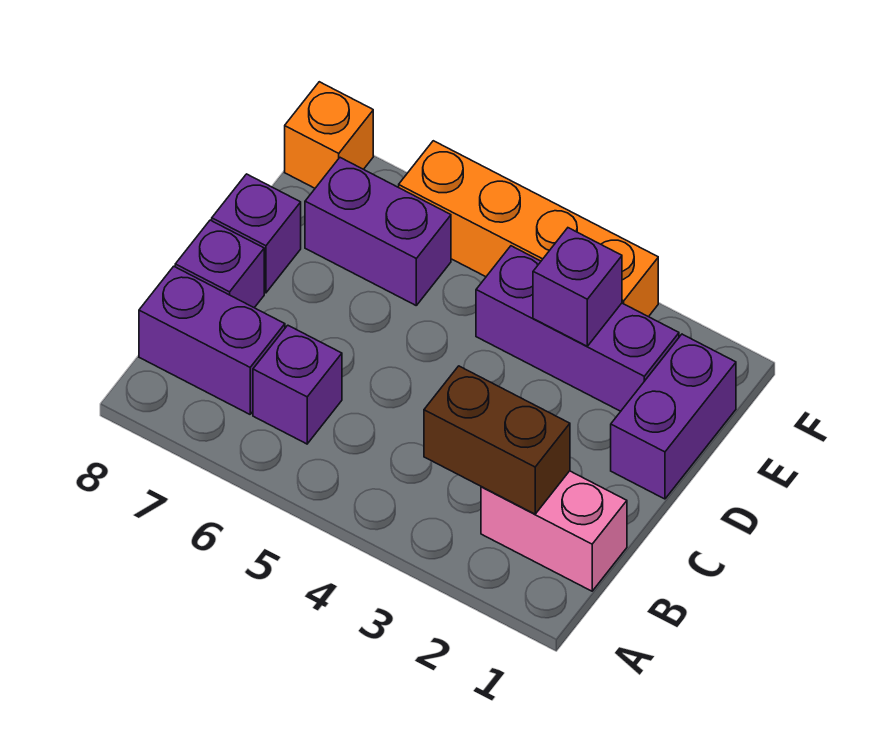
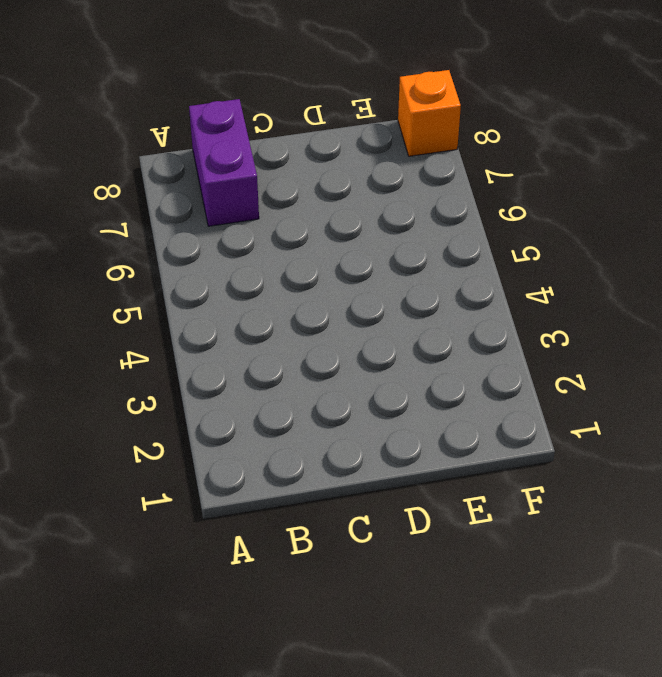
none -> pink 1x2 brick [481,471,627,591]
none -> purple 1x1 brick [253,325,342,444]
none -> purple 1x1 brick [175,220,264,308]

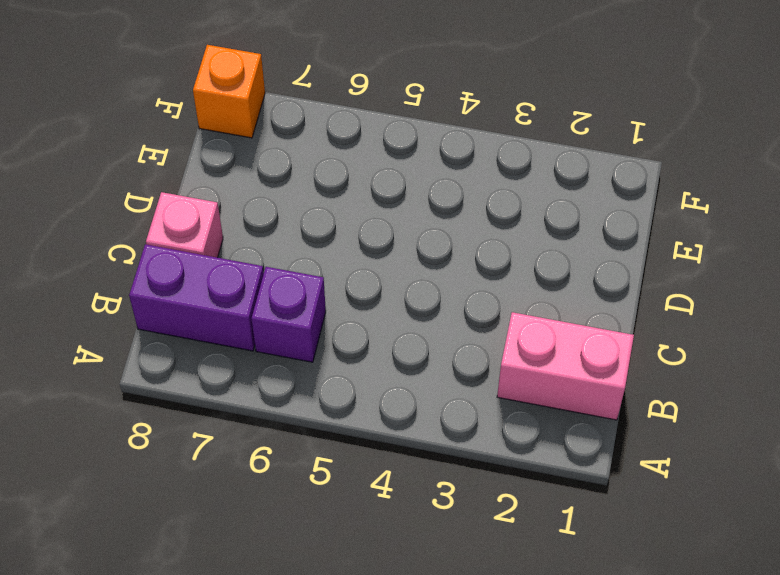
pink 1x1 brick [146,192,223,258] -> purple 1x1 brick [175,220,264,308]
none -> purple 1x2 brick [611,334,736,499]
none -> purple 1x1 brick [212,174,301,293]
none -> purple 1x3 brick [476,246,679,411]

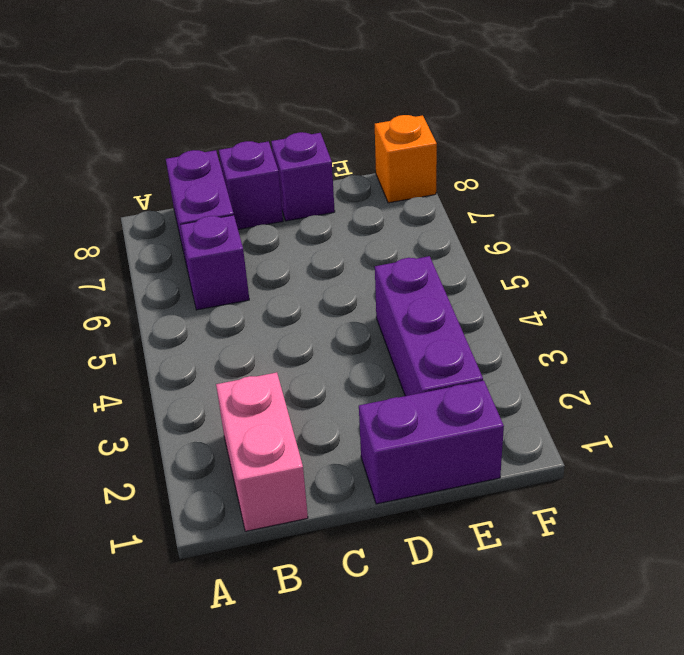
none -> purple 1x2 brick [305,158,451,305]
none -> orange 1x4 brick [399,141,658,317]
none -> brown 1x2 brick [424,366,570,514]

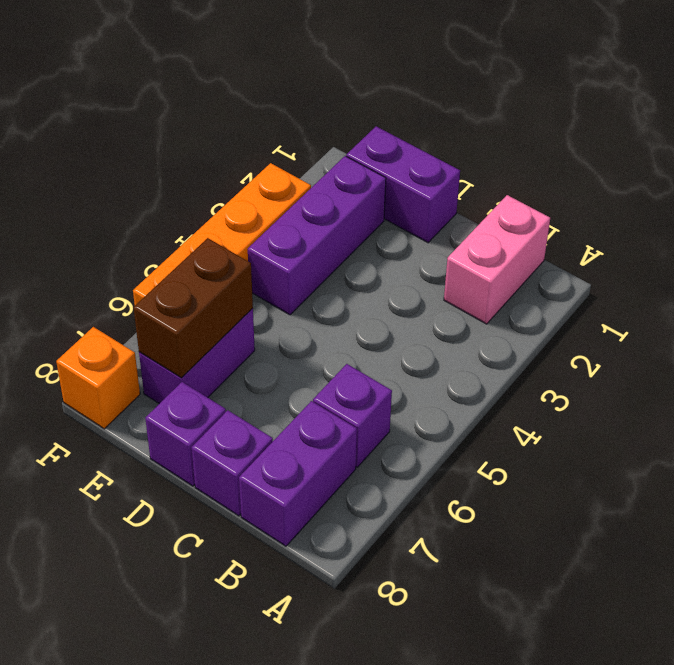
brown 1x2 brick [133,238,253,378] -> brown 1x2 brick moved to [424,366,570,514]
none -> purple 1x1 brick [533,228,622,346]

